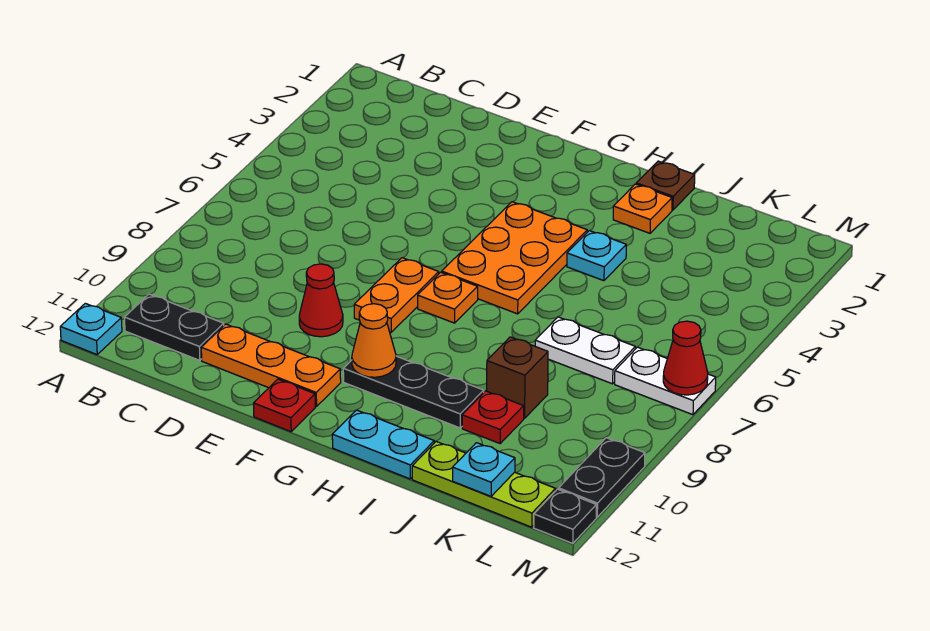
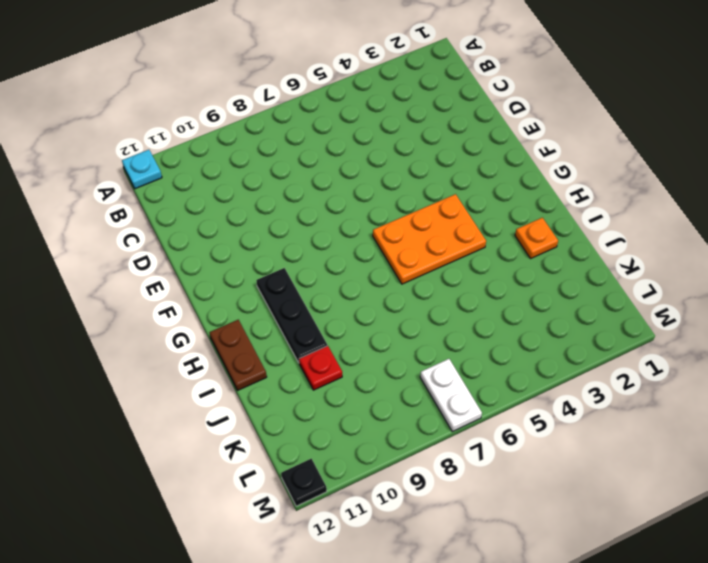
brown 1x2 plate [209,320,267,391] -> cyan 1x2 plate [332,410,434,479]
none -> black 1x2 plate [124,294,224,360]
none -> orange 1x3 plate [201,324,341,406]
none -> red 1x1 cone [299,264,343,337]

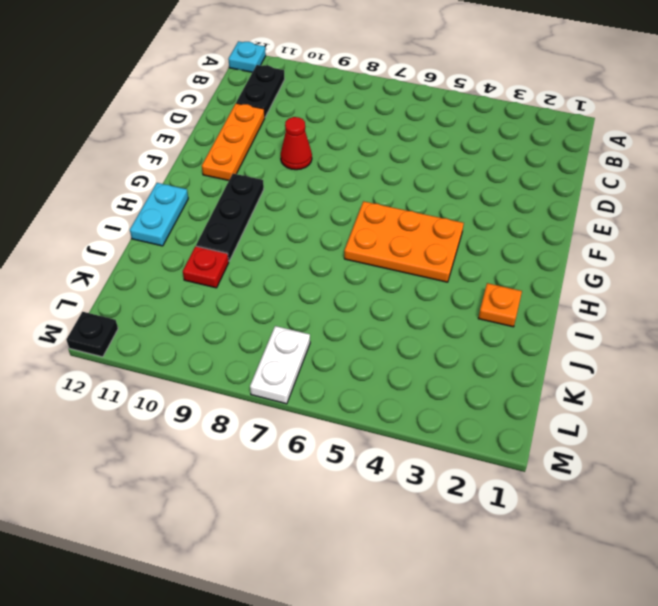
none -> orange 1x2 plate [354,258,439,332]
none -> red 1x1 plate [254,379,315,432]
none -> orange 1x1 plate [418,272,478,323]

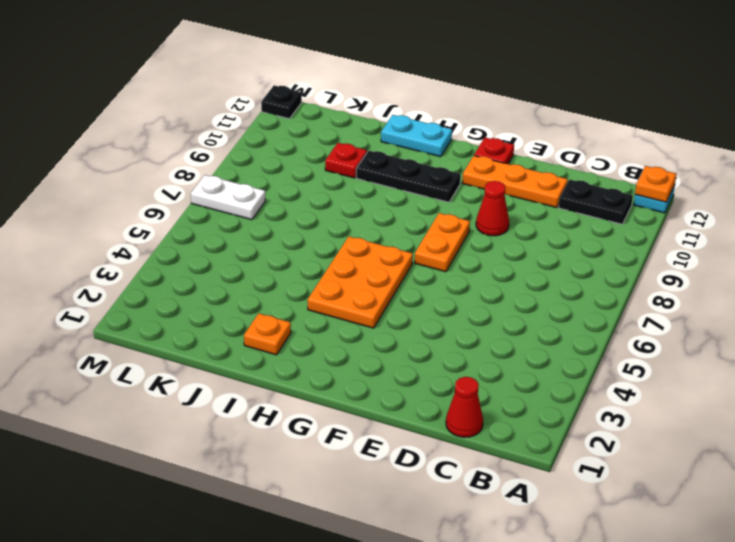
orange 1x1 plate [635,166,676,202] -> orange 1x1 plate moved to [418,272,478,323]
red 1x1 cone [446,377,483,437] -> red 1x1 cone moved to [663,321,708,395]
none -> brown 1x1 plate [636,161,695,210]
none -> cyan 1x1 plate [567,231,626,281]
none -> white 1x2 plate [535,317,635,384]

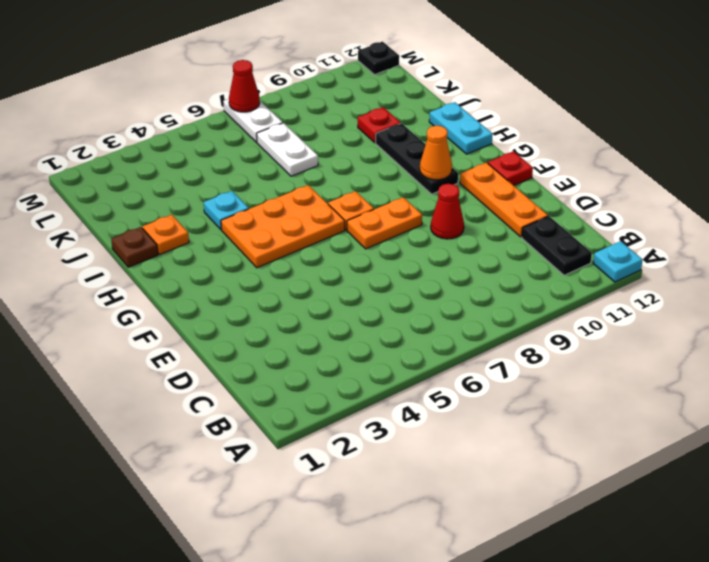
none -> brown 1x1 brick [487,337,548,418]
none -> lime 1x3 plate [412,442,555,527]
none -> black 1x2 plate [559,438,645,517]

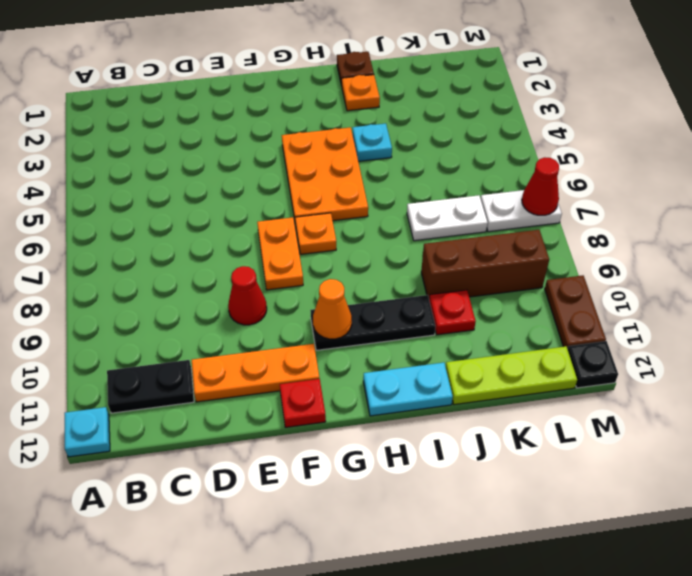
brown 1x3 brick [421,230,549,298] -> brown 1x1 brick [487,337,548,418]
brown 1x2 plate [545,275,606,349] -> black 1x2 plate [559,438,645,517]
none -> cyan 1x1 plate [453,443,515,496]

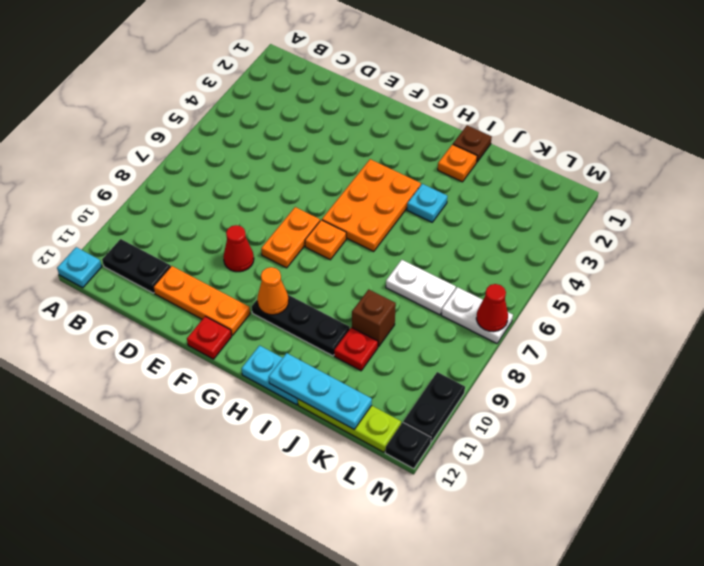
cyan 1x3 plate [269,353,372,429] -> cyan 1x1 plate [453,443,515,496]

